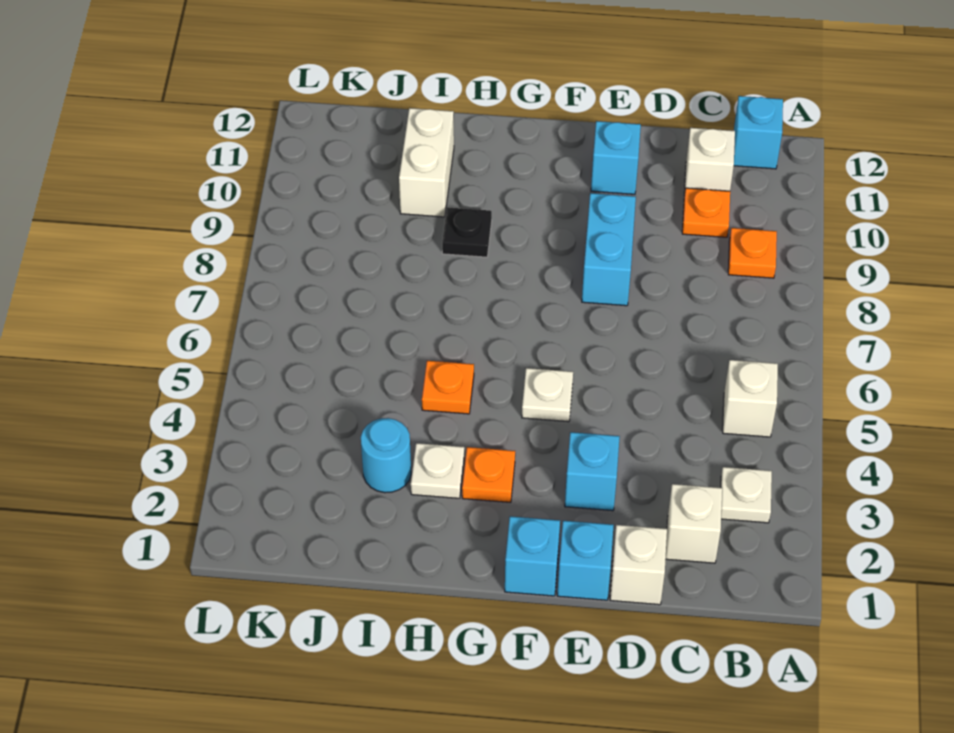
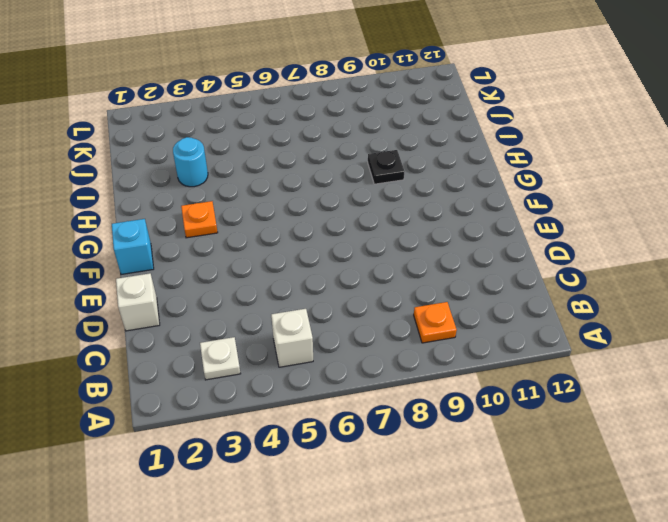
none -> cyan 1x1 brick [734,96,783,169]
none -> white 1x1 brick [666,484,722,563]
none -> orange 1x1 plate [682,188,730,237]

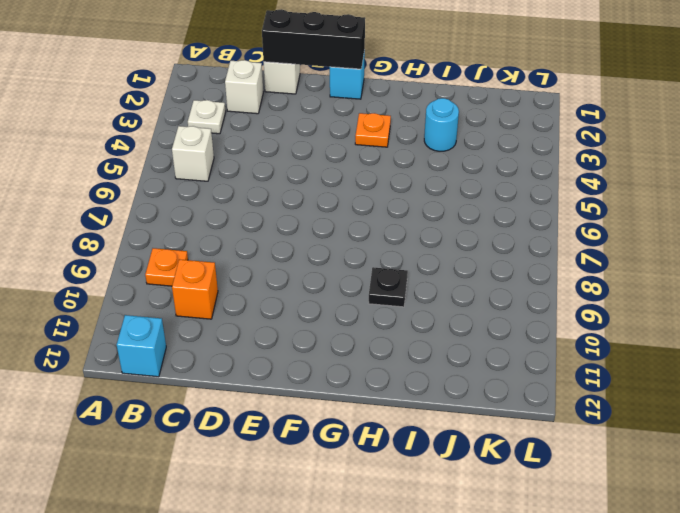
orange 1x1 brick [172,259,218,319] -> orange 1x1 plate [682,188,730,237]
black 1x3 brick [262,9,365,69] -> none
none -> white 1x1 brick [684,128,735,196]
none -> cyan 1x1 brick [557,521,614,600]
none -> cyan 1x1 brick [565,432,620,511]

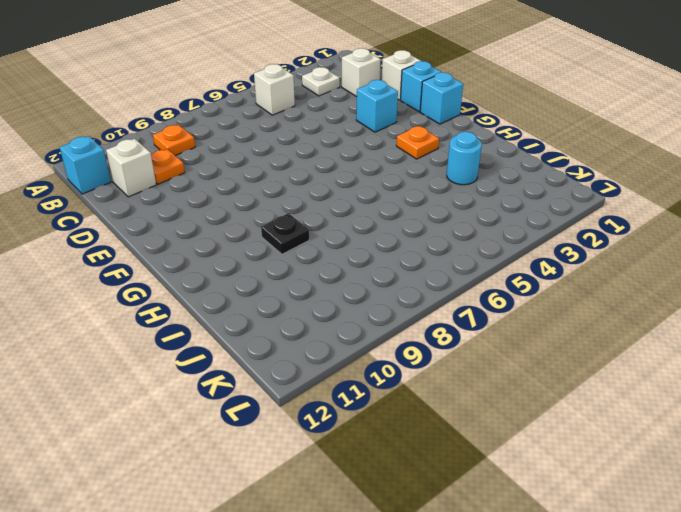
none -> cyan 1x2 brick [582,193,636,306]
none -> cyan 1x1 brick [591,121,641,194]
none -> white 1x1 plate [522,368,573,422]

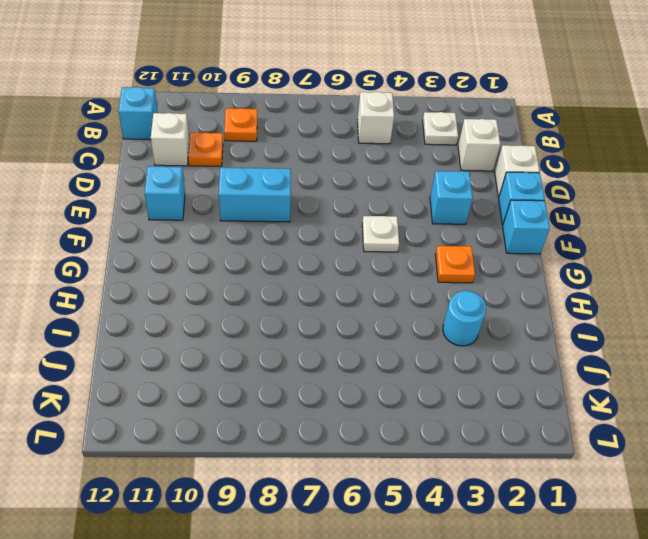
none -> white 1x1 plate [411,443,464,498]
none -> orange 1x1 plate [422,361,474,414]
none -> black 1x1 plate [442,207,492,257]

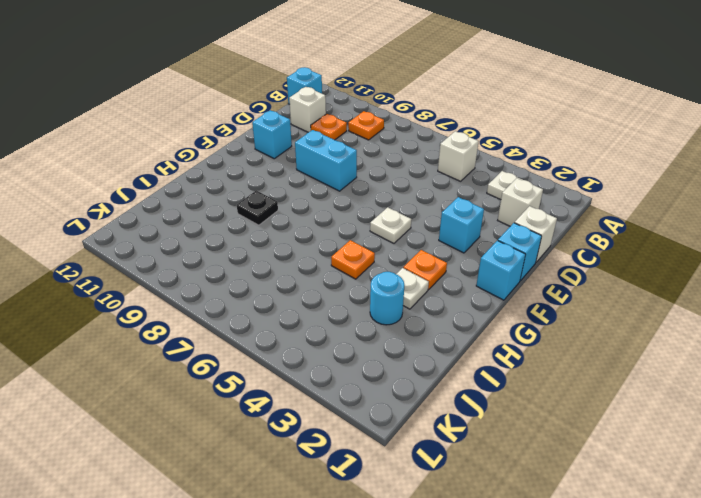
none -> white 1x2 brick [399,108,454,217]

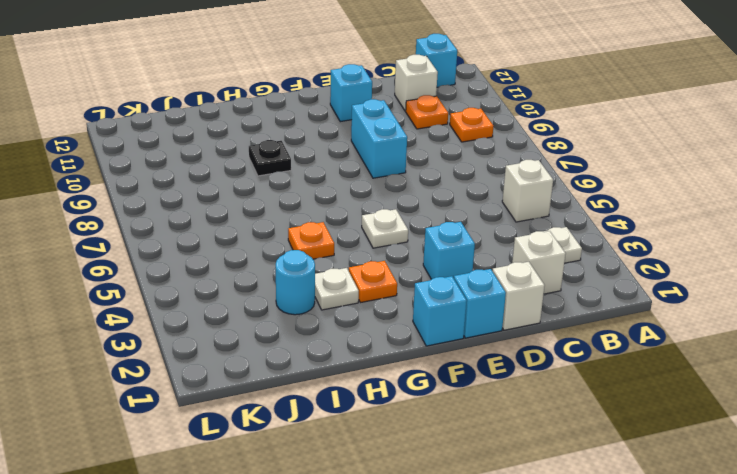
none -> white 1x2 brick [399,108,454,217]

